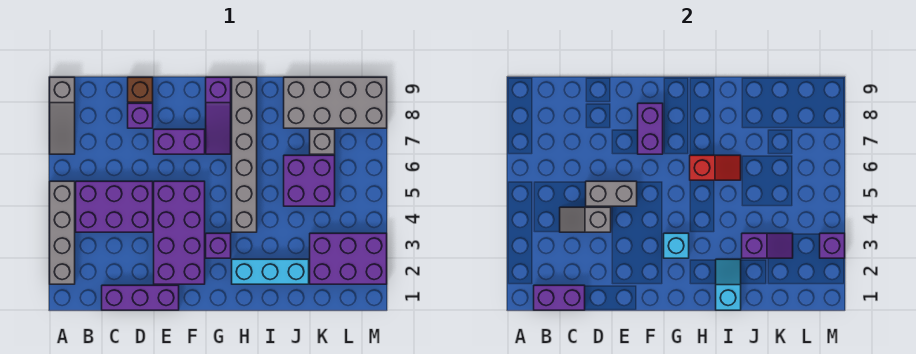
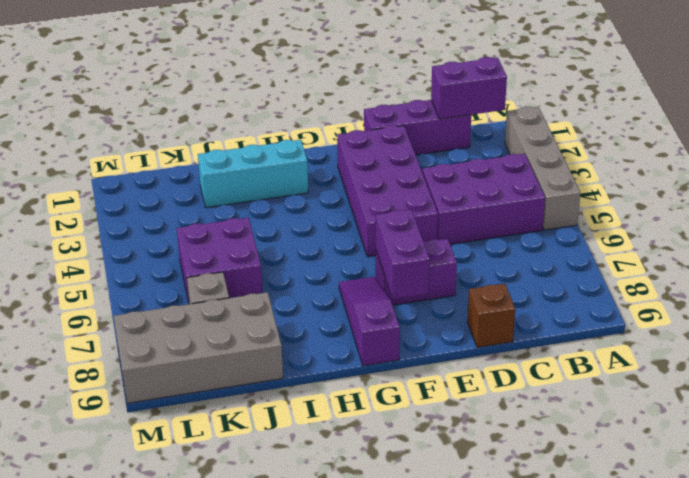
none -> grey 1x3 slope [50,77,75,154]
none -> purple 1x1 brick [128,103,153,128]
none -> purple 1x1 brick [206,233,231,258]

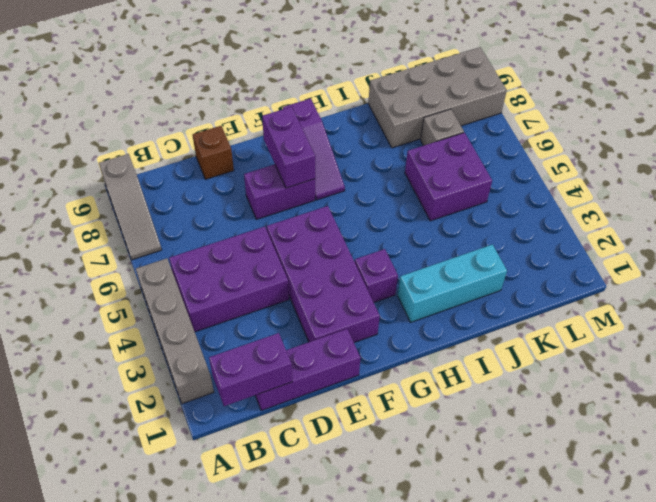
none -> purple 1x1 brick [128,103,153,128]
none -> grey 1x6 brick [232,77,257,232]
none -> purple 2x3 brick [310,233,387,284]

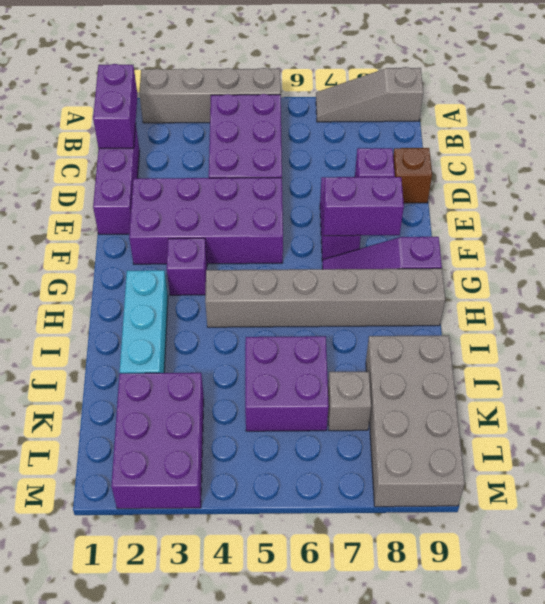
none -> grey 1x2 slope [560,207,611,232]
none -> grey 1x2 brick [586,181,637,206]
none -> cyan 1x1 brick [664,233,689,258]

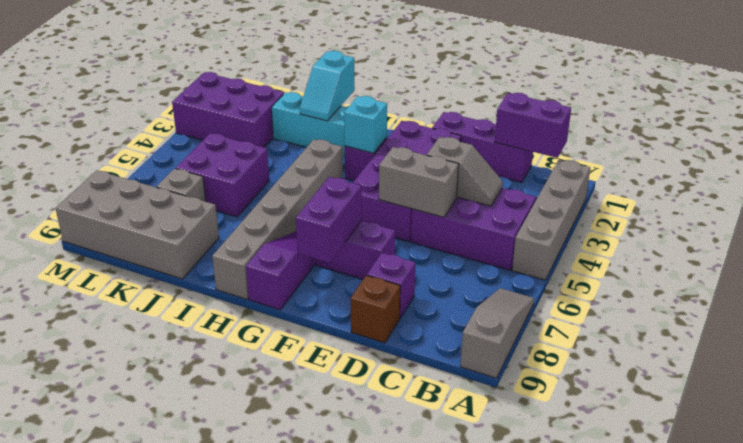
none -> red 1x2 slope [690,155,741,180]
none -> purple 1x2 slope [742,233,793,258]
none -> purple 1x1 brick [820,233,845,258]

